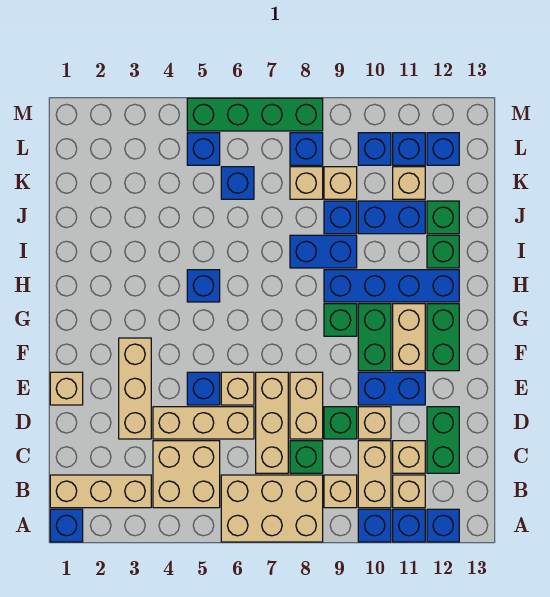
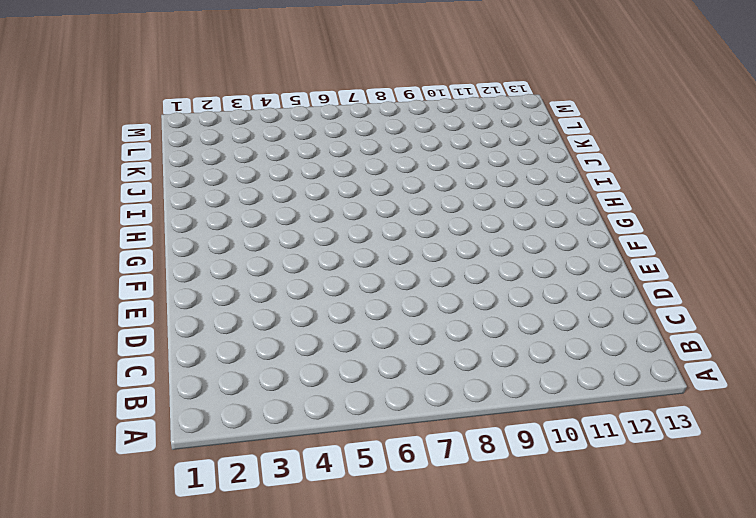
none -> blue 1x1 brick [50,509,83,542]
none -> tan 2x3 brick [221,475,323,542]
none -> blue 1x1 brick [358,509,391,542]
none -> blue 1x1 brick [393,509,425,542]

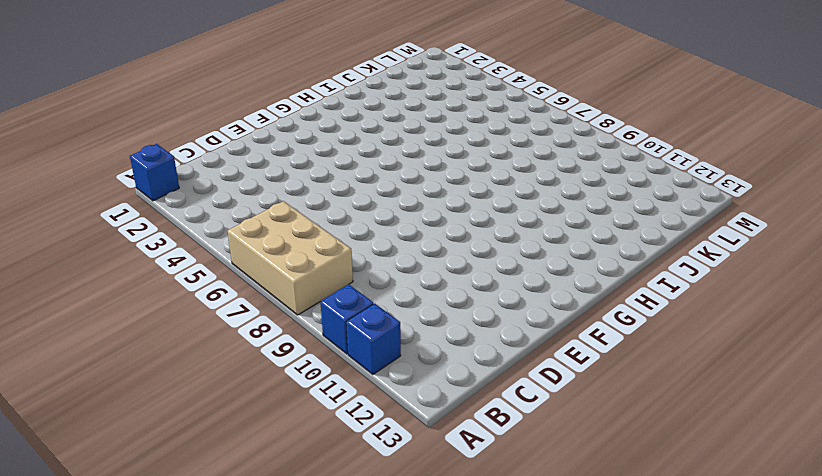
none -> blue 1x1 brick [427,509,459,542]
none -> tan 1x3 brick [50,475,151,508]
none -> tan 2x2 brick [153,441,220,508]
none -> tan 1x1 brick [324,475,357,508]

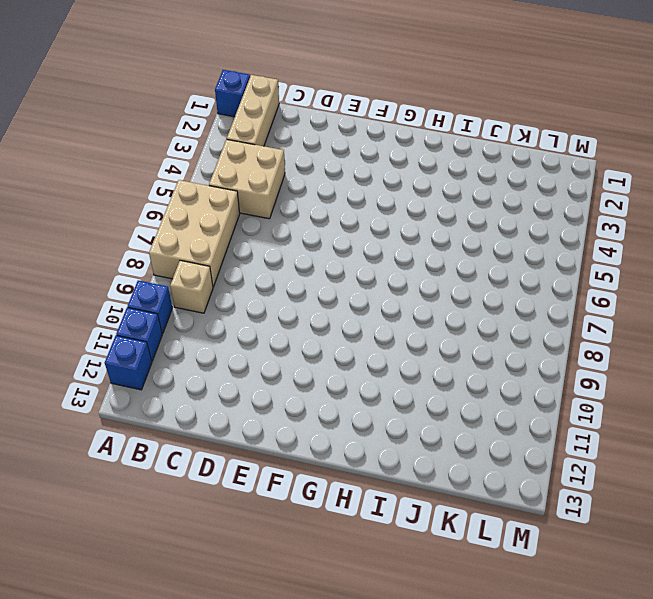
none -> tan 1x2 brick [358,441,391,508]
none -> tan 1x1 brick [393,475,425,508]
none -> tan 1x3 brick [256,372,288,473]
none -> green 1x1 brick [290,441,323,473]

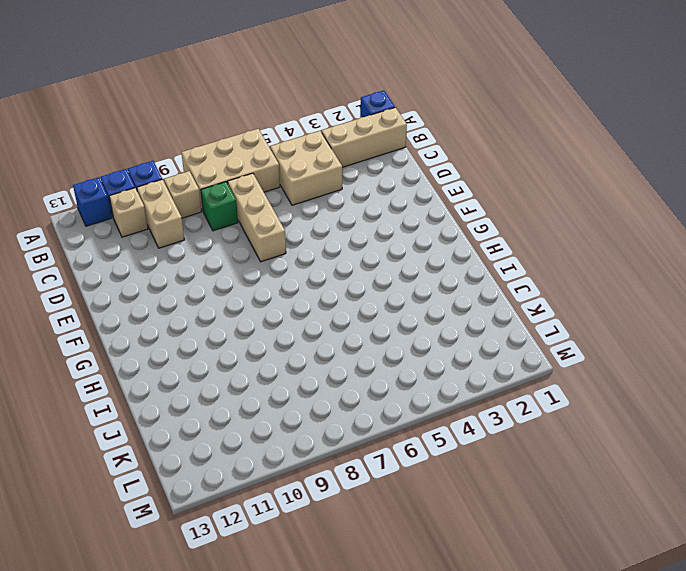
none -> tan 1x1 brick [393,441,425,473]
none -> green 1x2 brick [427,407,459,473]
none -> tan 1x3 brick [119,338,151,439]
none -> tan 1x3 brick [153,407,254,439]

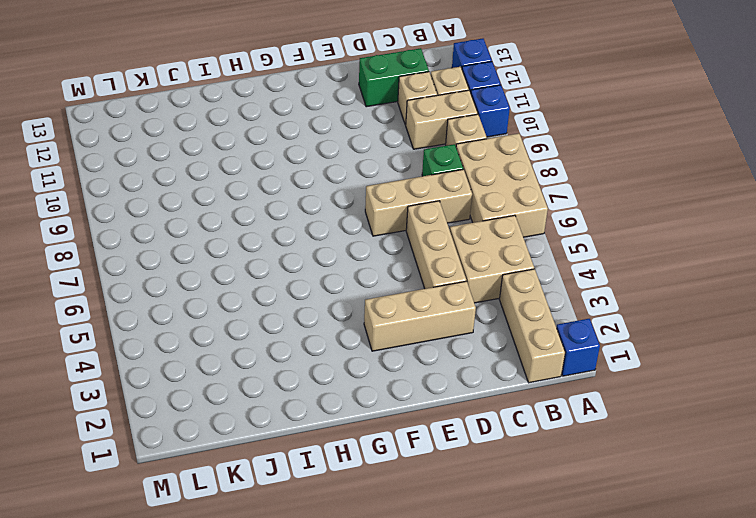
none -> tan 1x2 brick [290,372,323,439]
none -> green 1x1 brick [324,407,357,439]
none -> tan 1x1 brick [358,407,391,439]
none -> tan 1x1 brick [50,372,83,405]

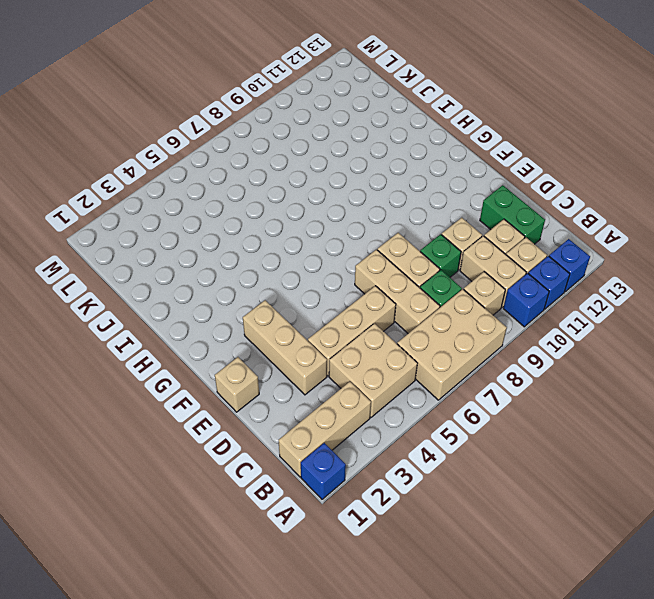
none -> blue 1x1 brick [187,372,220,405]
none -> tan 1x1 brick [221,372,254,405]
none -> blue 1x2 brick [358,372,425,405]
none -> green 1x2 brick [358,304,391,371]

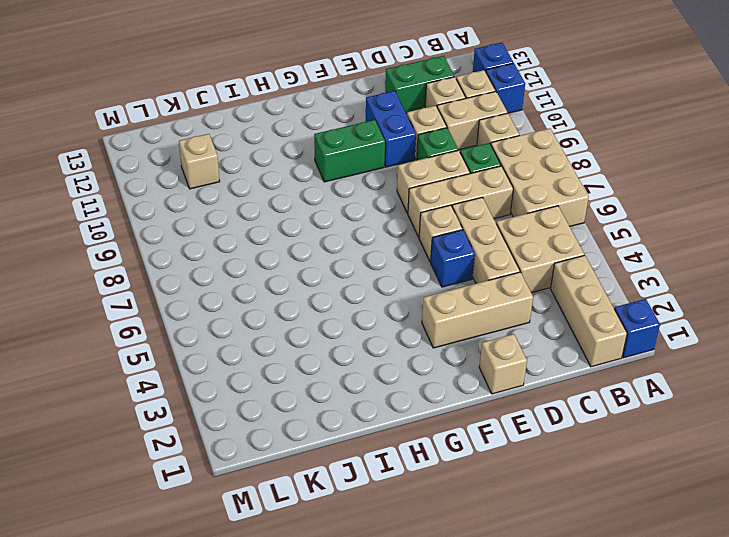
none -> blue 1x1 brick [358,509,391,542]
none -> tan 1x2 brick [393,304,425,371]
none -> green 1x2 brick [427,304,459,371]
none -> green 1x1 brick [324,304,357,336]

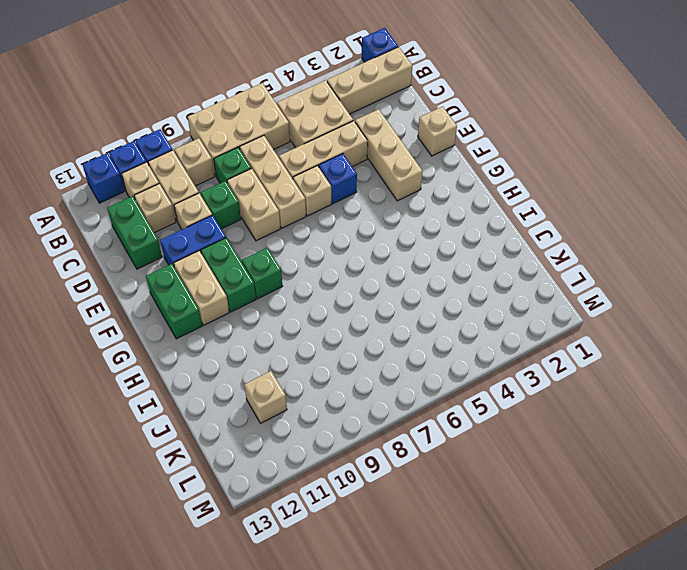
none -> blue 1x1 brick [187,270,220,302]
none -> blue 1x4 brick [324,270,459,302]
none -> blue 1x2 brick [290,235,357,268]
none -> green 1x1 brick [427,235,459,268]

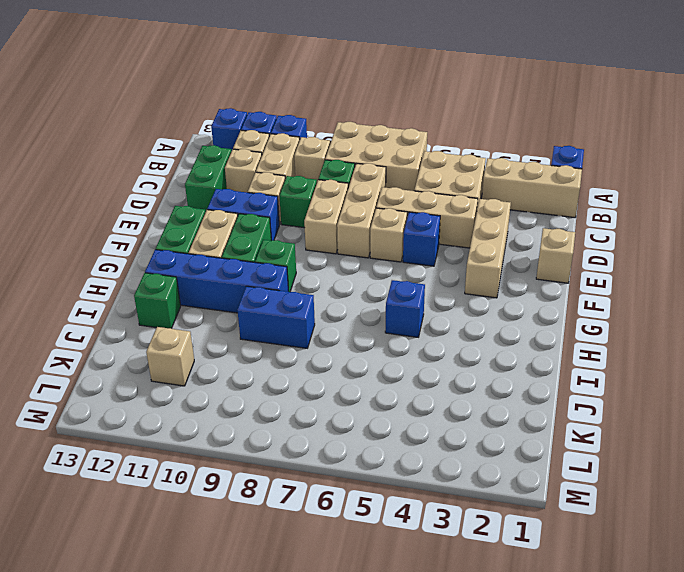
none -> blue 1x1 brick [324,201,357,234]
none -> blue 1x2 brick [358,201,425,234]
none -> green 1x1 brick [427,201,459,234]
none -> blue 1x1 brick [221,167,254,199]

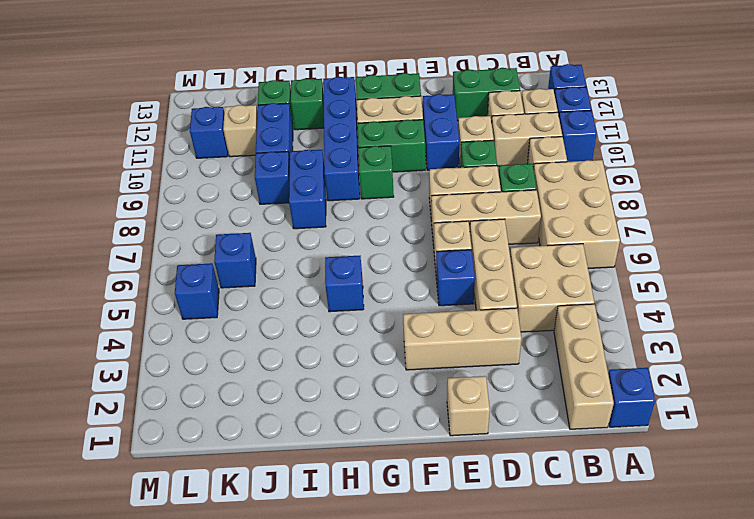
none -> tan 1x1 brick [290,167,323,199]
none -> tan 1x1 brick [324,167,357,199]
none -> blue 1x1 brick [290,133,323,165]
none -> blue 1x1 brick [358,133,391,165]

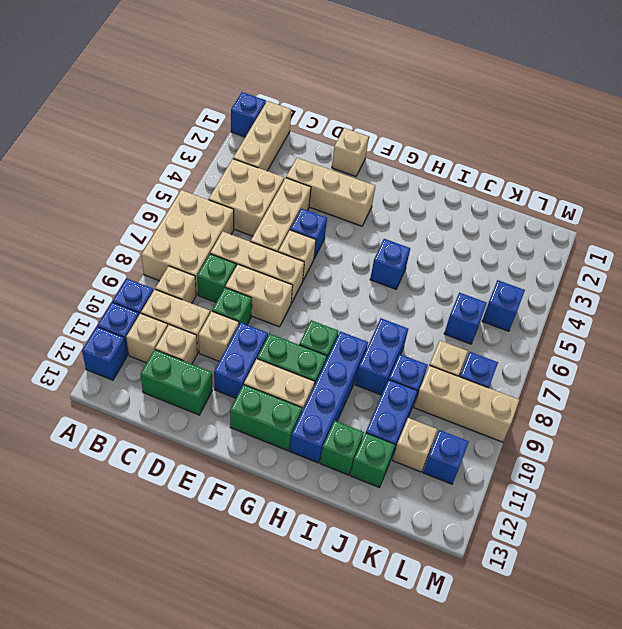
tan 1x3 brick [414,365,519,442] -> tan 1x1 brick [324,167,357,199]
none -> blue 1x1 brick [358,133,391,165]
none -> blue 1x1 brick [427,133,459,165]
none -> green 1x4 brick [187,98,323,131]

